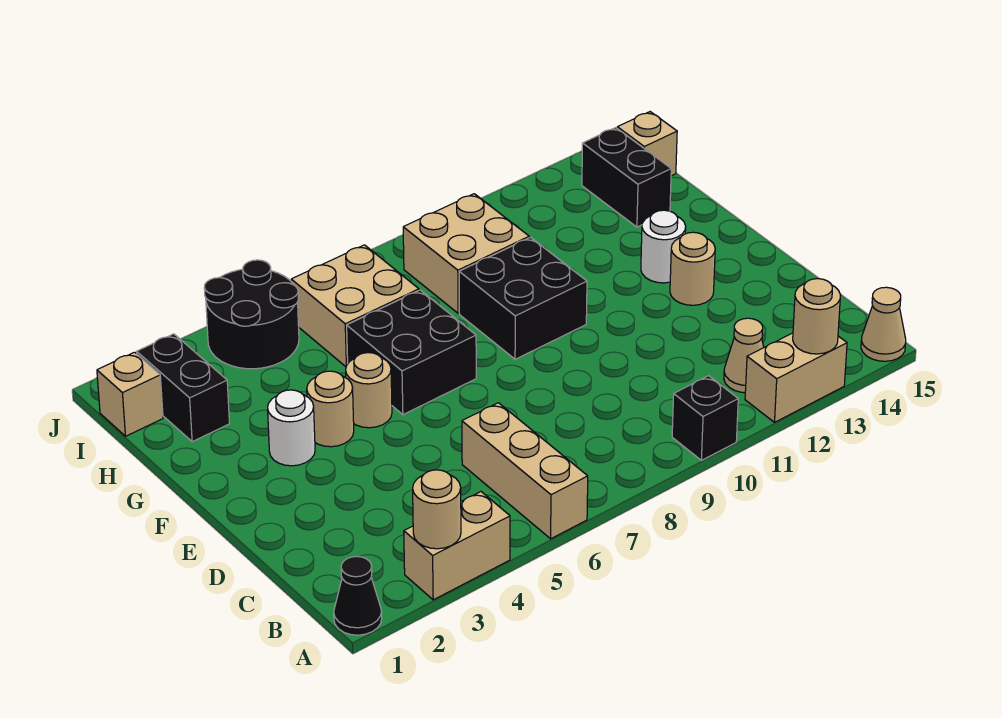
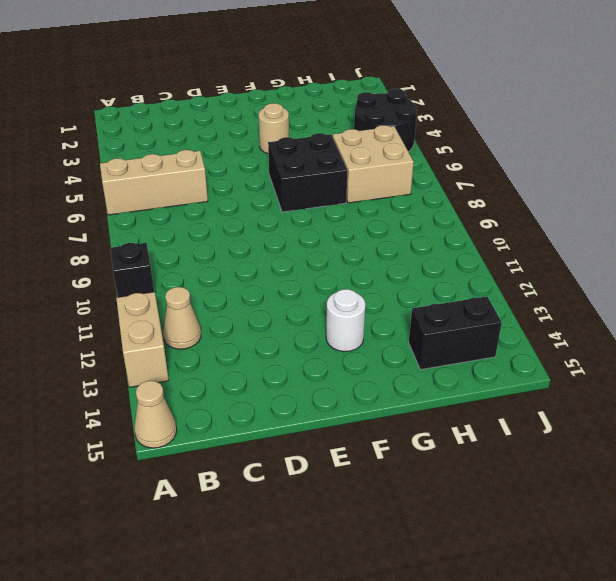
none -> black 1x1 cone [334,556,382,635]
none -> tan 1x2 brick [404,492,510,600]
none -> tan 1x1 round brick [670,232,715,305]

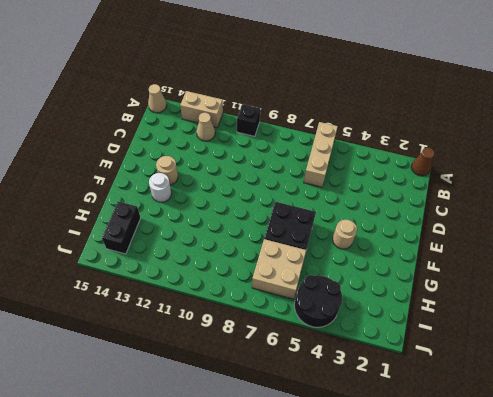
brown 1x1 cone [411,148,435,176] -> black 1x1 cone [334,556,382,635]
none -> tan 1x2 brick [404,492,510,600]
none -> white 1x1 round brick [268,390,315,466]
none -> tan 1x1 round brick [346,353,392,428]

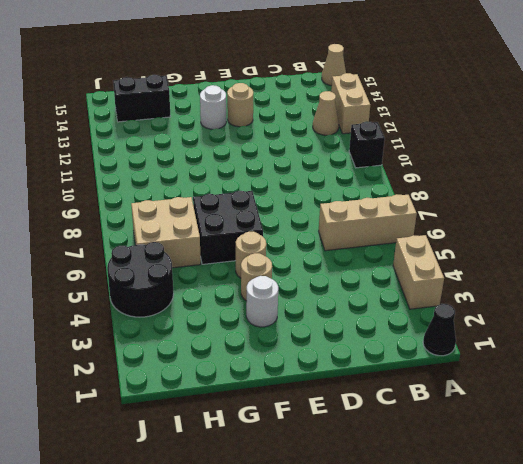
none -> black 2x2 brick [459,237,587,359]
none -> black 1x2 brick [137,334,229,442]
none -> tan 2x2 brick [403,194,529,313]

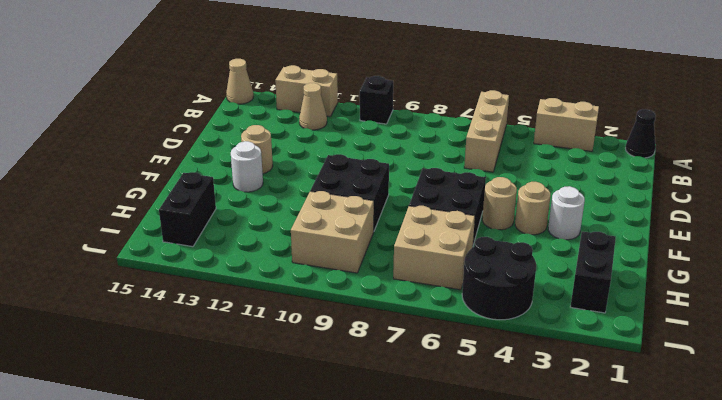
none -> tan 1x1 brick [97,352,163,436]
none -> tan 1x1 brick [617,112,677,176]
none -> tan 1x1 round brick [413,470,461,549]

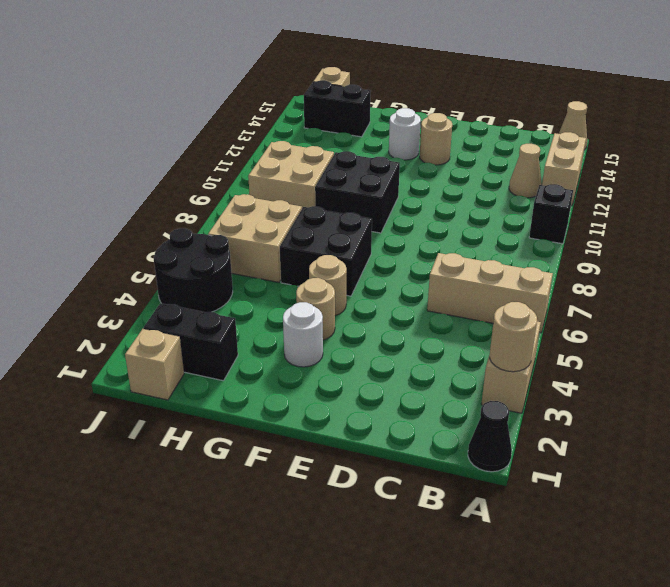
none -> tan 1x1 round brick [793,279,840,354]

